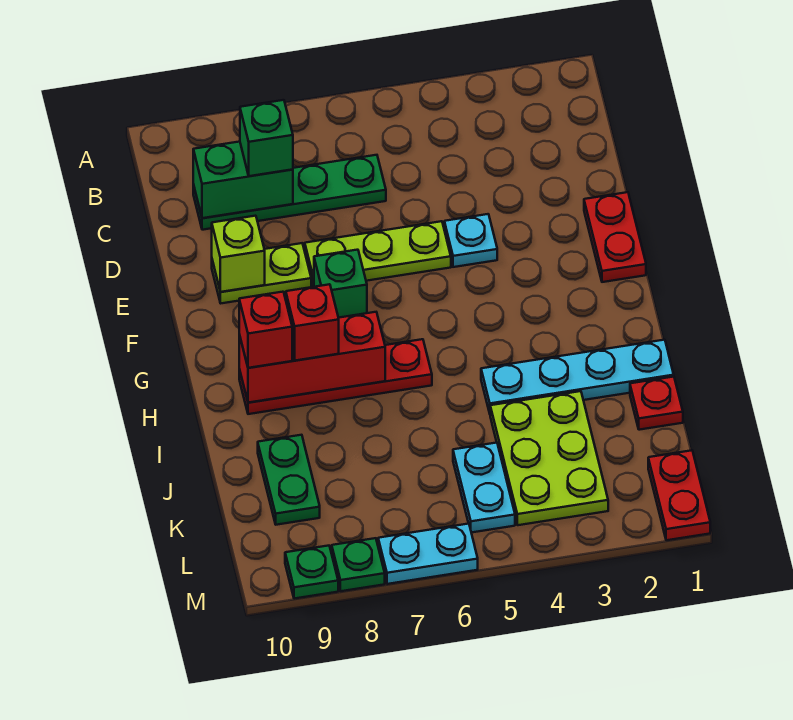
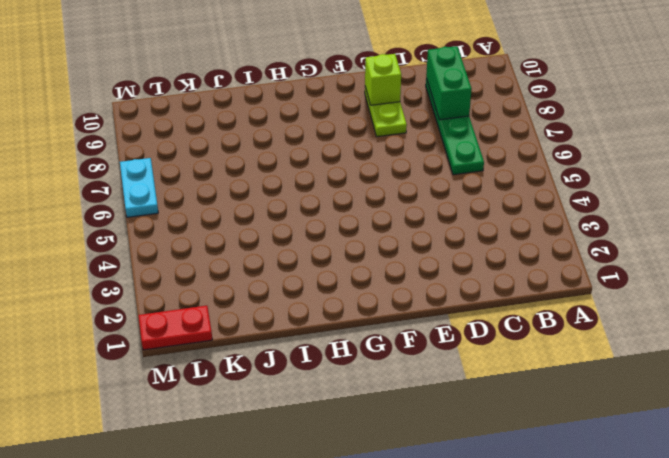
none -> red 1x2 plate [584,192,646,282]
none -> cyan 1x1 plate [444,214,497,267]
none -> lime 1x3 plate [305,221,451,287]

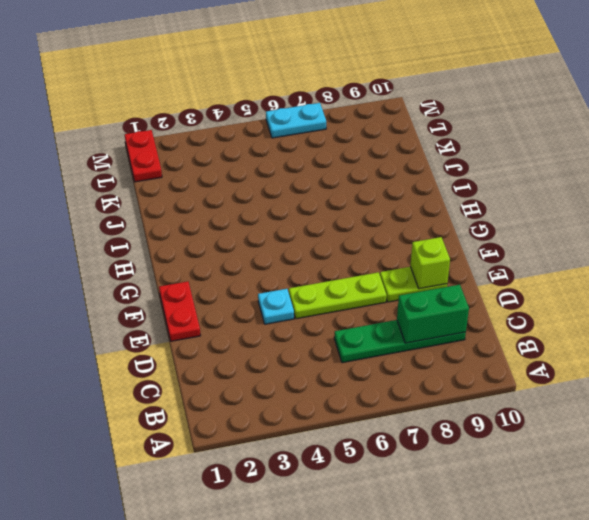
none -> green 1x1 brick [314,250,367,318]
none -> red 1x4 plate [239,339,432,414]
none -> cyan 1x4 plate [481,340,674,413]

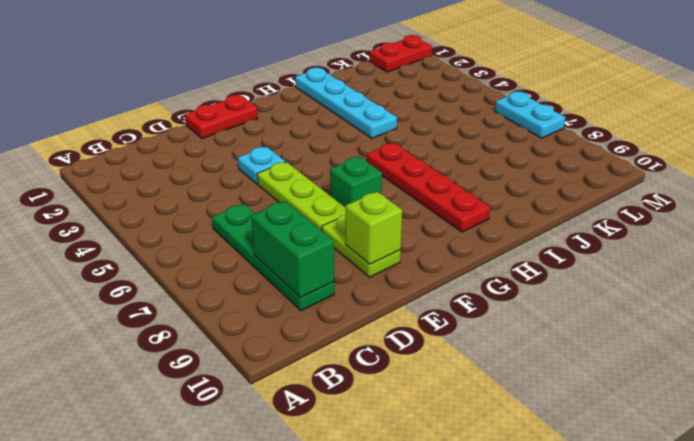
none -> red 1x1 plate [630,377,683,430]
none -> lime 2x3 plate [490,391,608,525]
none -> green 1x2 plate [258,435,320,525]

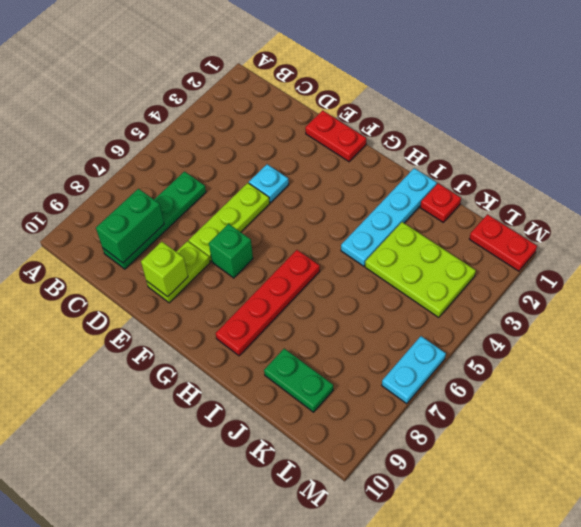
none -> cyan 1x2 plate [453,443,515,533]
none -> green 1x1 plate [332,538,385,591]
none -> green 1x1 plate [285,546,338,599]

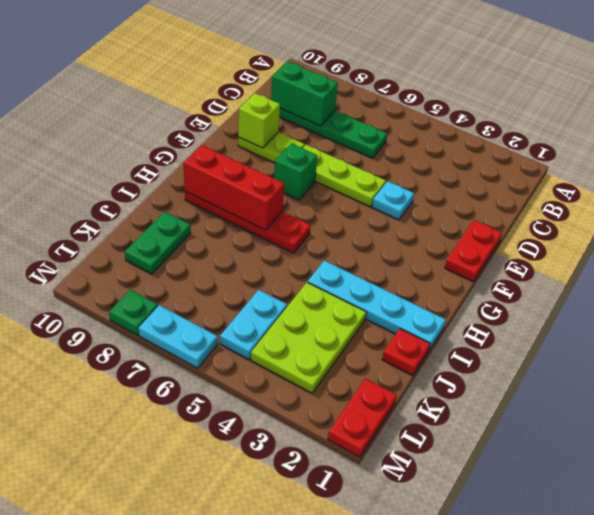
none -> green 1x1 plate [285,546,338,599]
none -> green 1x1 brick [240,100,293,176]
none -> red 1x1 brick [286,284,339,361]

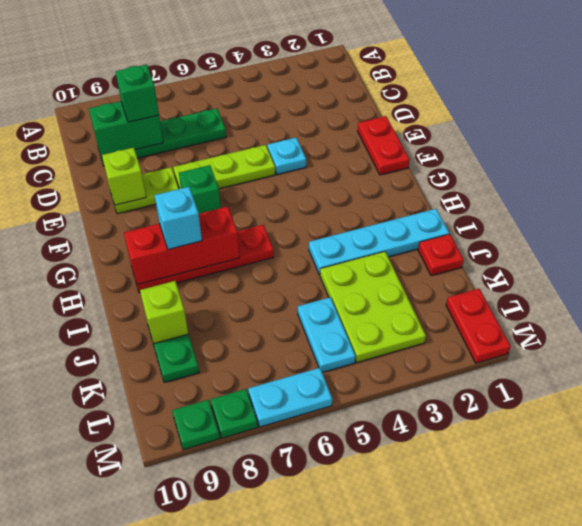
cyan 1x1 brick [154,187,202,249] -> red 1x1 brick [286,284,339,361]
lime 1x1 brick [140,281,188,343] -> none
none -> red 1x1 brick [239,292,292,368]

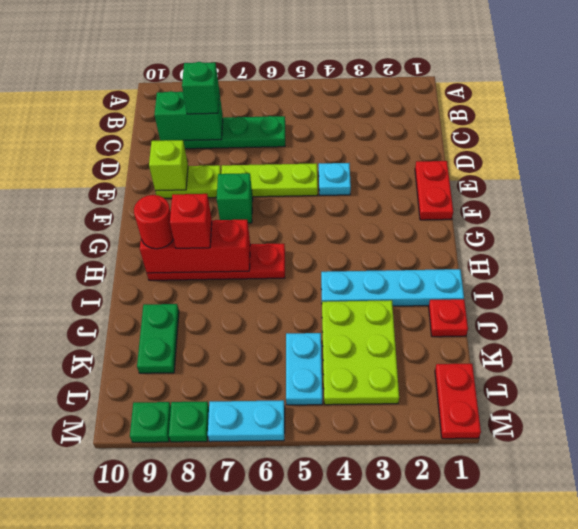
red 1x1 round brick [134,195,174,249] -> red 1x1 brick [239,292,292,368]

